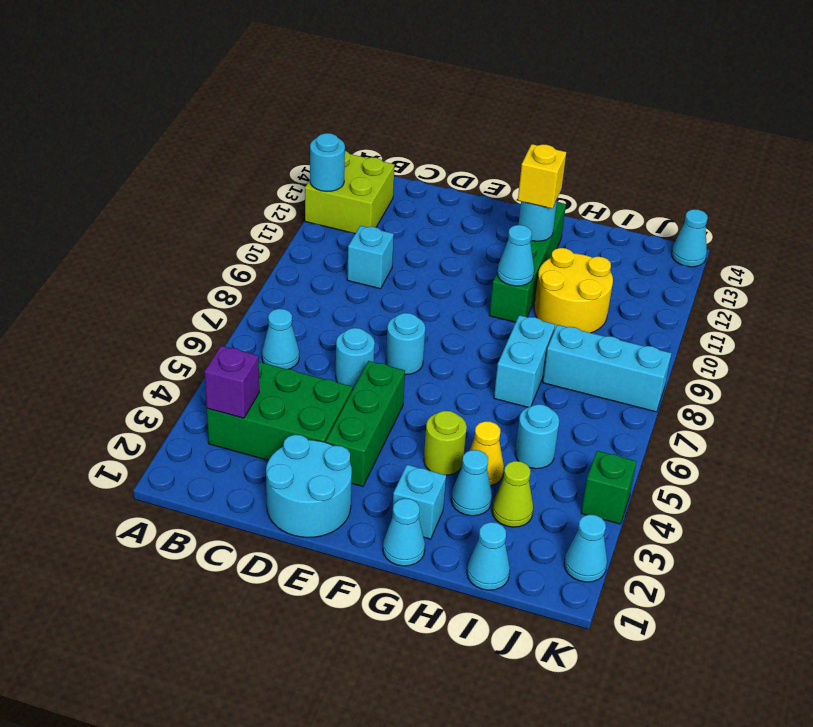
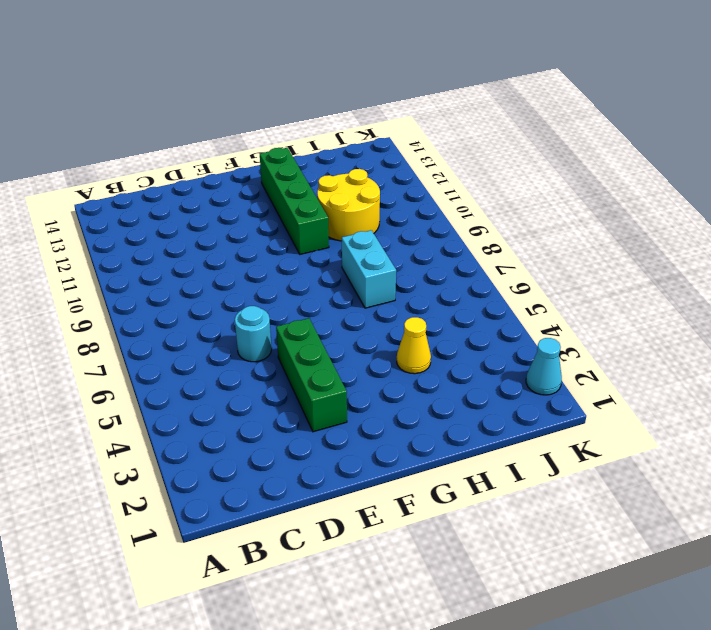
none -> lime 2x2 brick [305,151,395,234]
none -> green 2x3 brick [207,362,352,460]
none -> cyan 1x1 cone [262,309,299,369]

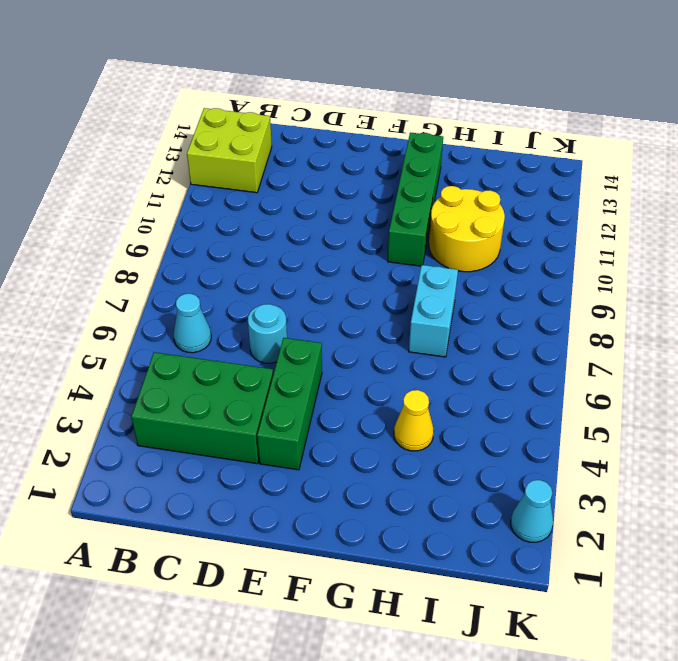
none -> cyan 1x1 brick [347,226,394,289]
none -> cyan 2x2 round brick [266,435,352,538]
none -> cyan 1x1 round brick [386,313,425,375]

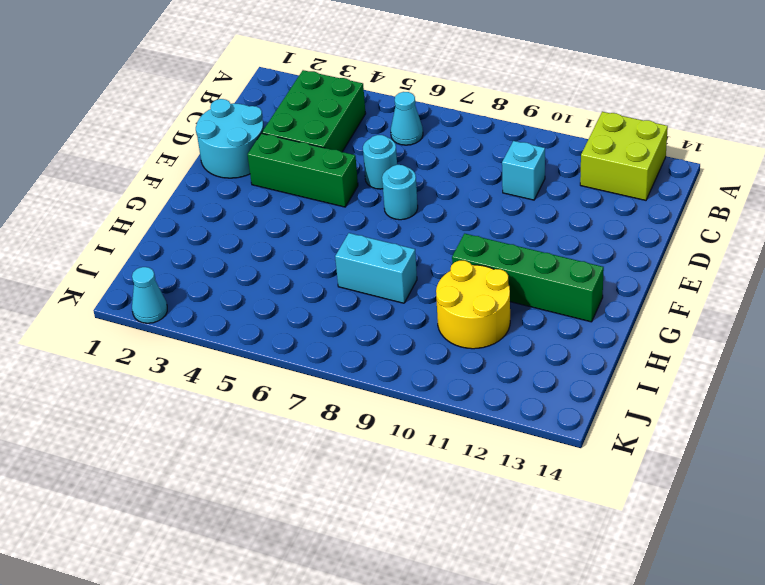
none -> cyan 1x1 cone [383,499,425,566]
none -> cyan 1x1 brick [392,465,446,539]
none -> lime 1x1 round brick [424,411,467,475]

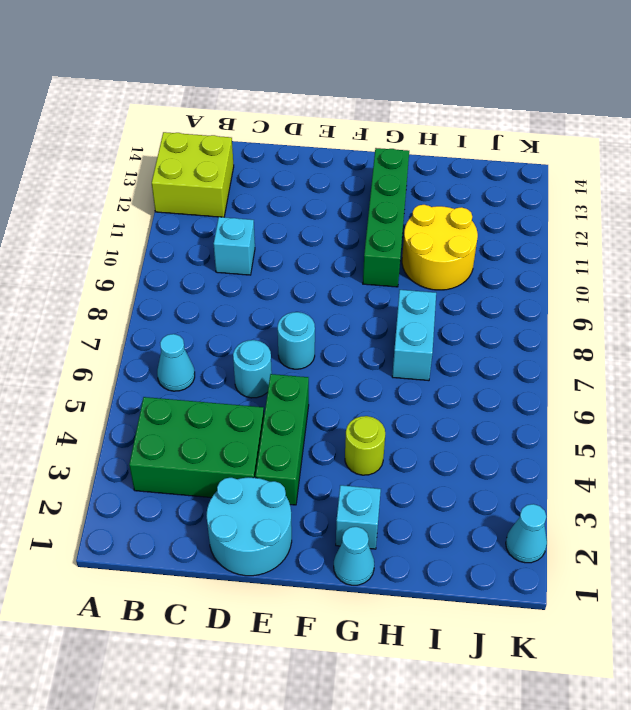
none -> cyan 1x1 cone [451,450,492,516]
none -> yellow 1x1 cone [469,421,504,486]
none -> cyan 1x1 cone [467,522,510,590]

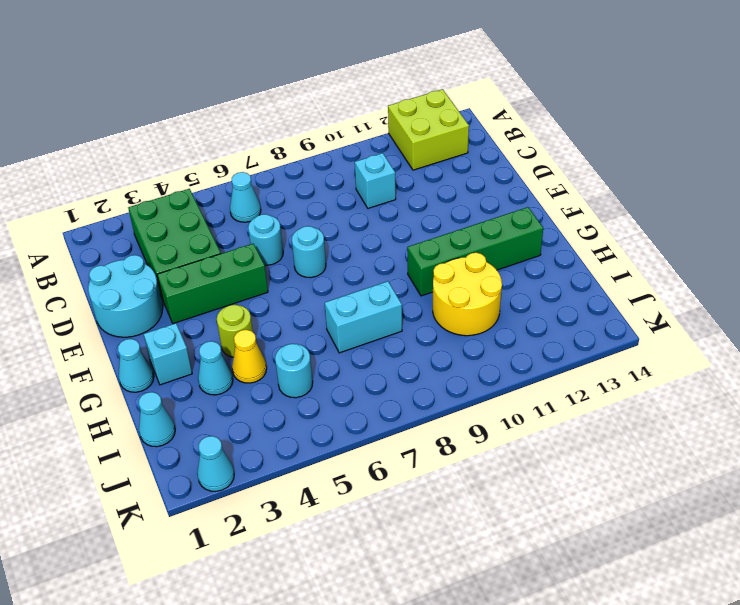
none -> lime 1x1 cone [492,461,533,527]
none -> cyan 1x3 brick [543,325,671,412]
none -> green 1x1 brick [581,451,637,524]

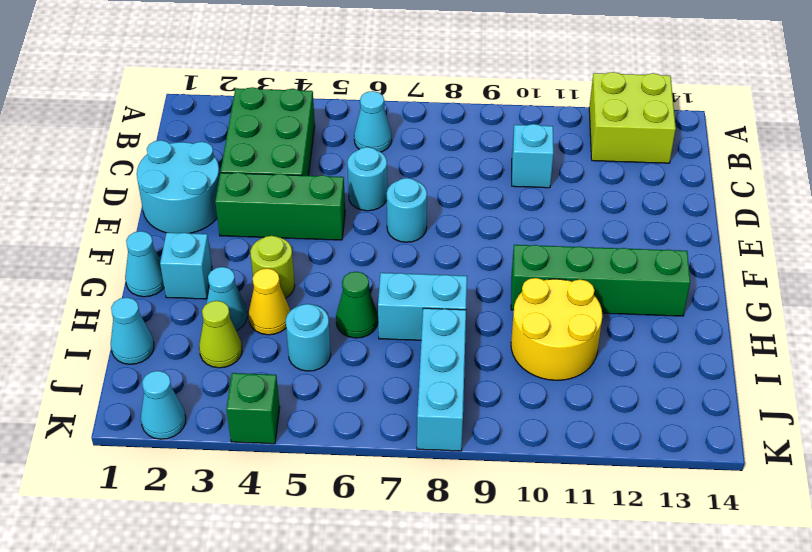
green 1x1 cone [336,272,378,338] -> none
none -> cyan 1x1 cone [672,209,708,267]
none -> cyan 1x1 round brick [310,133,345,192]
none -> purple 1x1 brick [205,346,259,418]

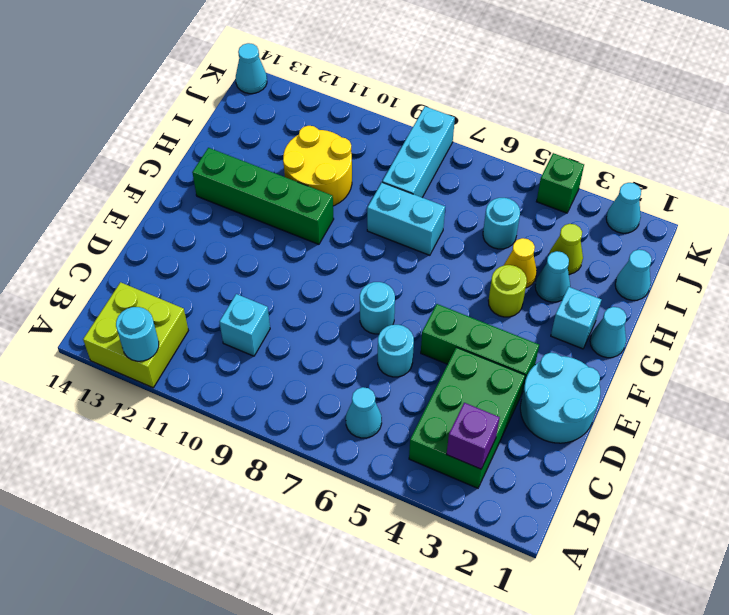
none -> cyan 1x1 cone [497,225,534,286]
none -> cyan 1x1 round brick [518,200,557,241]
none -> yellow 1x1 brick [518,144,566,209]

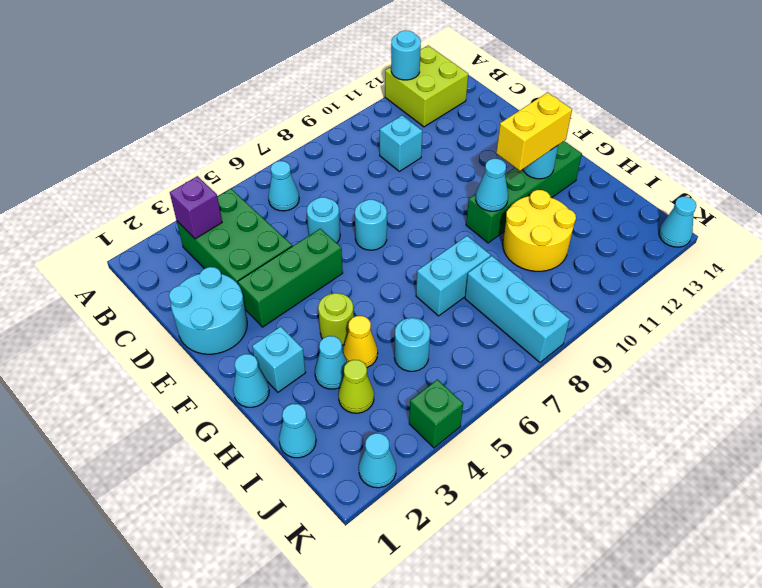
yellow 1x2 brick [496,93,572,171] -> yellow 1x1 brick [518,144,566,209]

